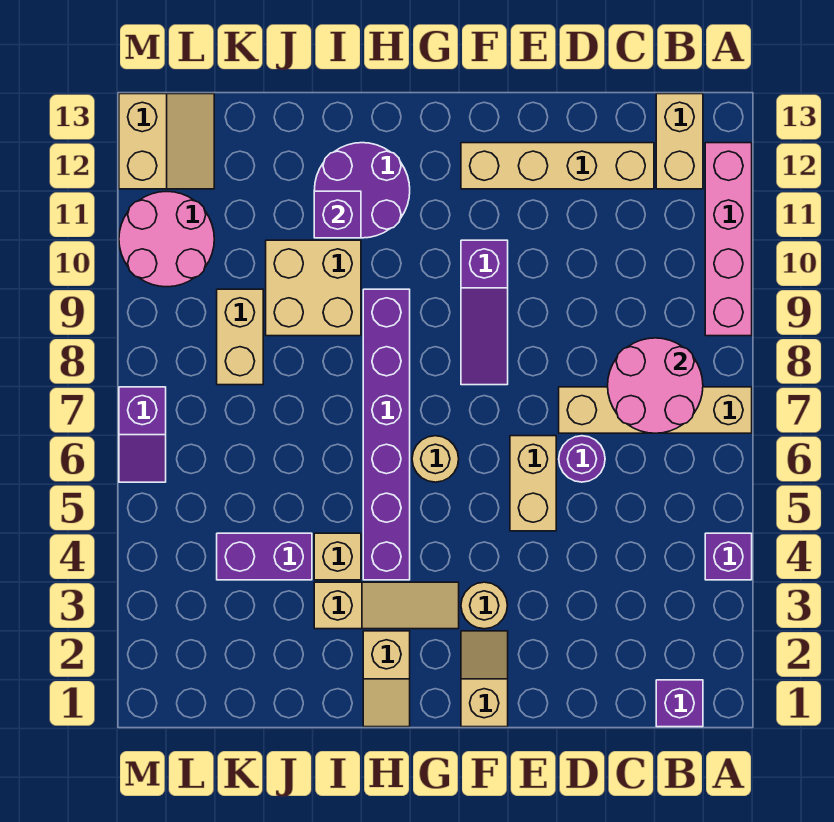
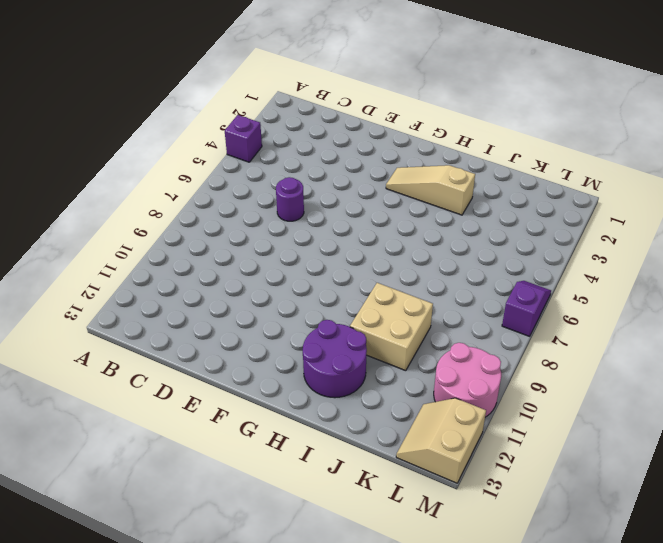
none -> tan 1x4 brick [559,387,752,433]
none -> pink 1x4 brick [705,143,752,336]
none -> purple 1x1 brick [656,680,703,727]

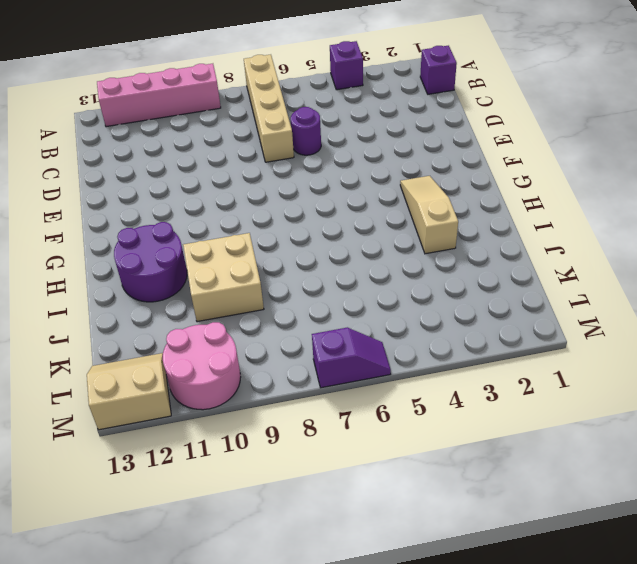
none -> tan 1x2 brick [656,94,703,189]
none -> tan 1x4 brick [461,143,654,189]
none -> tan 1x2 brick [510,436,556,531]

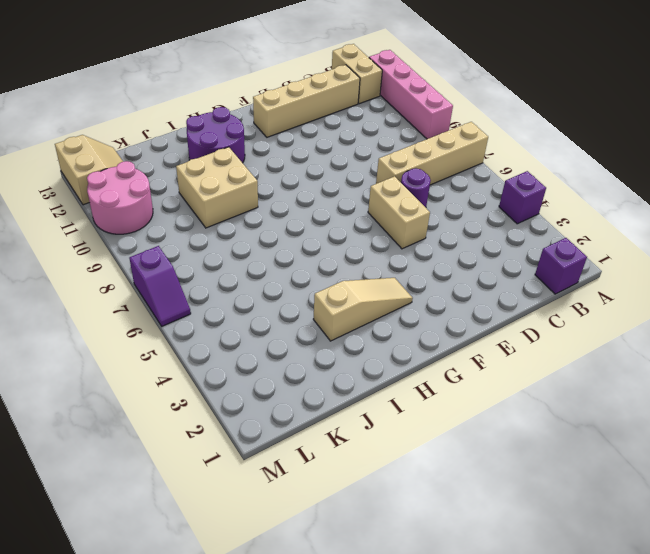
none -> tan 1x2 slope [461,631,508,727]
none -> tan 1x1 round brick [461,582,507,629]
none -> purple 1x3 slope [461,240,508,385]

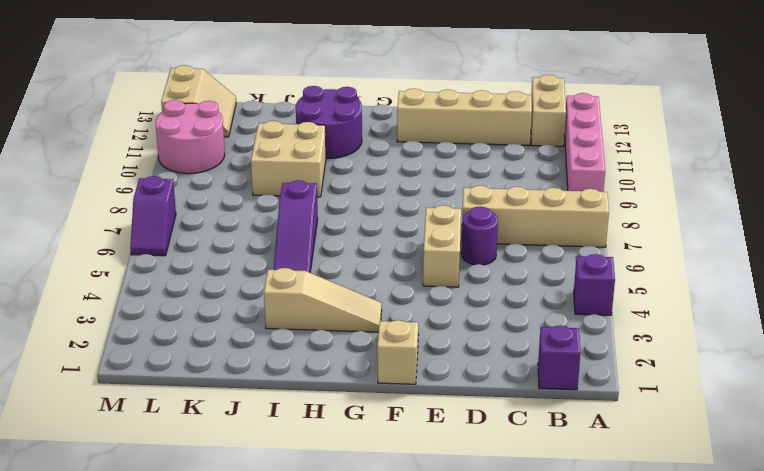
purple 1x3 slope [274,180,318,273] -> purple 1x3 slope moved to [461,240,508,385]
none -> tan 1x1 round brick [461,582,507,629]
none -> tan 1x1 round brick [412,436,459,482]
none -> tan 1x2 slope [363,631,410,727]

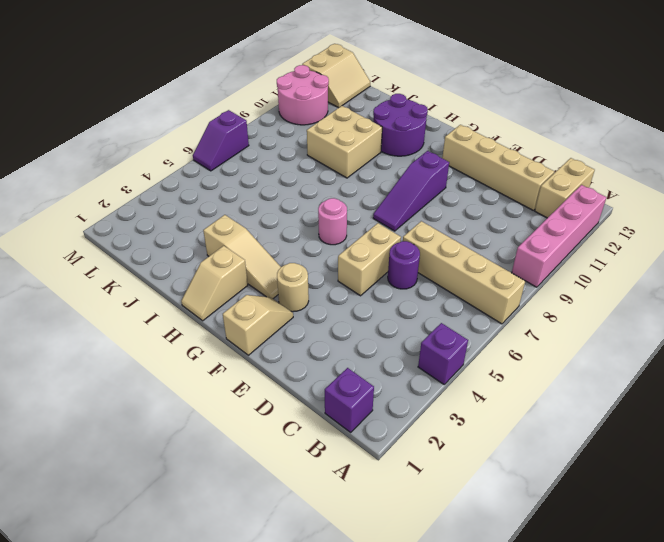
pink 1x1 round brick [318,198,347,245] -> tan 1x1 round brick [412,436,459,482]
none -> purple 1x6 brick [363,289,410,580]
none -> tan 1x1 brick [314,533,361,580]
none -> purple 1x2 brick [217,533,312,580]

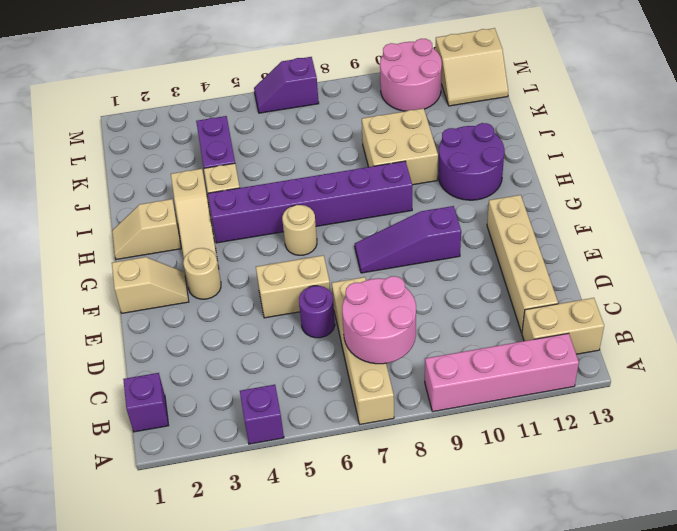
none -> tan 1x2 brick [217,289,263,385]
none -> purple 1x1 brick [314,191,361,238]

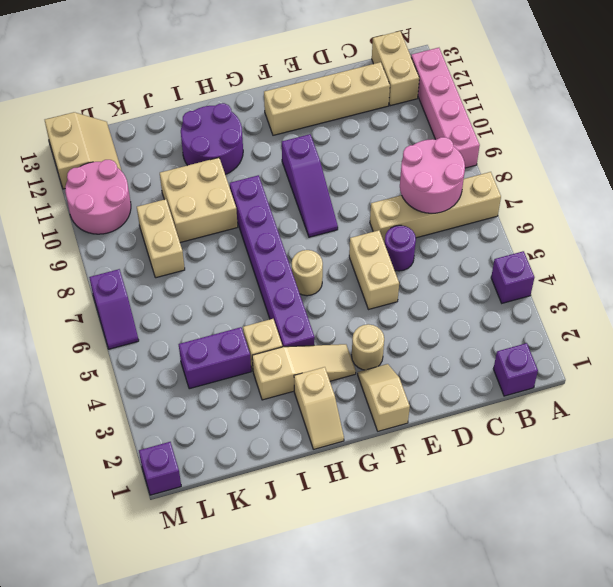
purple 1x1 brick [139,442,181,495] -> purple 1x1 brick moved to [314,191,361,238]

